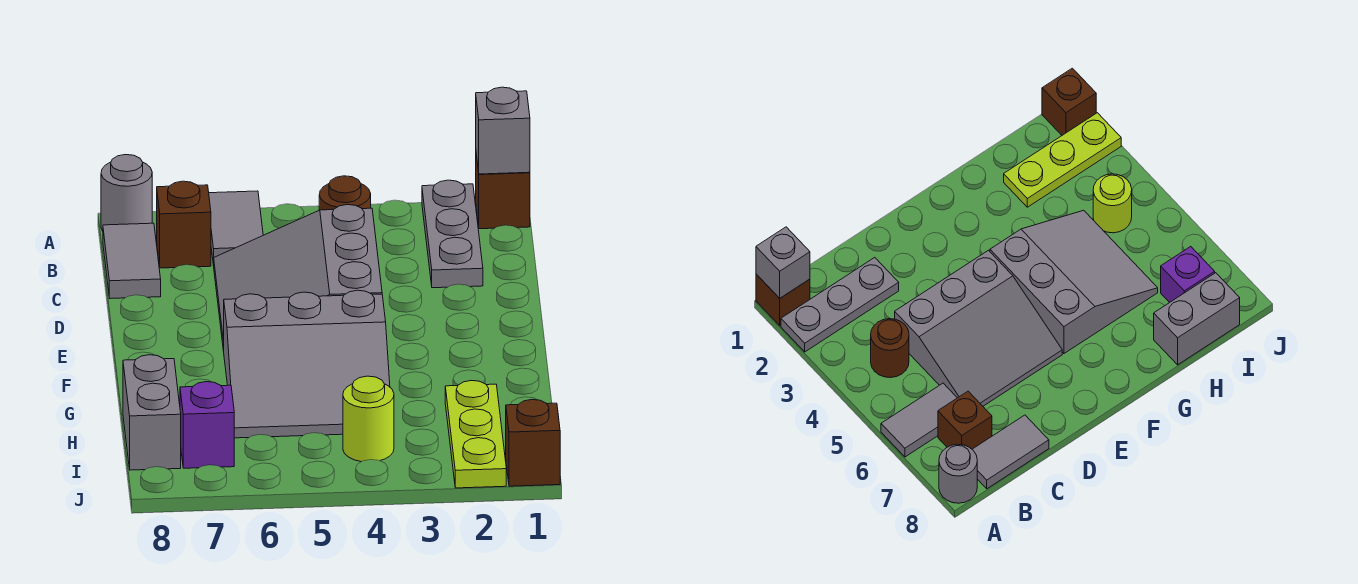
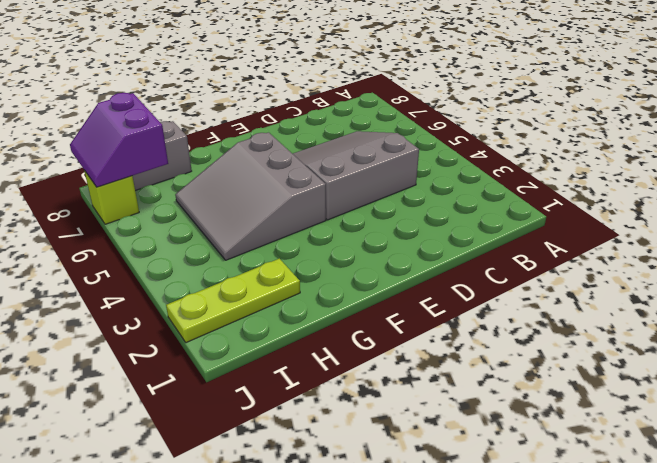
purple 2x2 slope [70,93,168,187] -> none
lime 1x1 brick [84,170,139,224] -> none
none -> brown 1x1 brick [476,155,530,229]
none -> grey 1x3 plate [422,180,483,288]
none -> grey 1x2 tile [209,191,263,266]

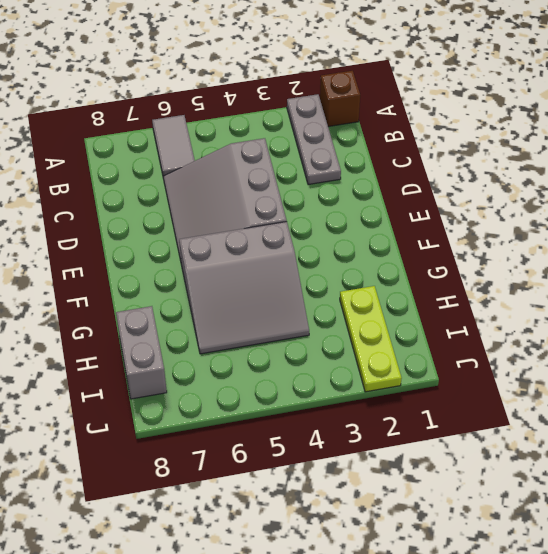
none -> grey 1x1 round brick [101,155,152,231]
none -> brown 1x1 round brick [319,176,371,210]
none -> brown 1x1 brick [157,181,211,268]

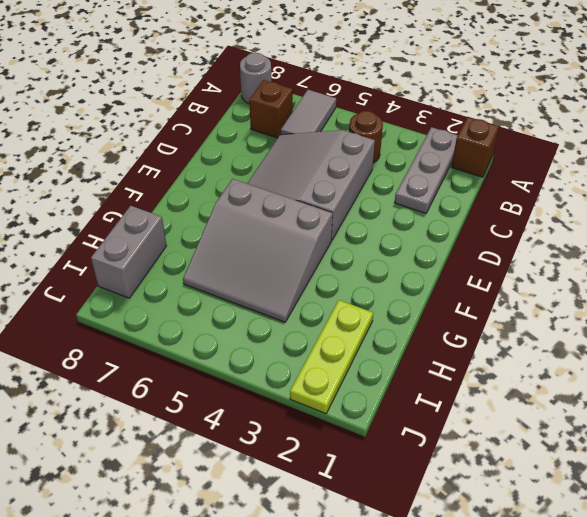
none -> grey 1x2 tile [103,223,161,299]
none -> lime 1x1 round brick [343,376,394,462]
none -> purple 1x1 brick [180,382,234,468]

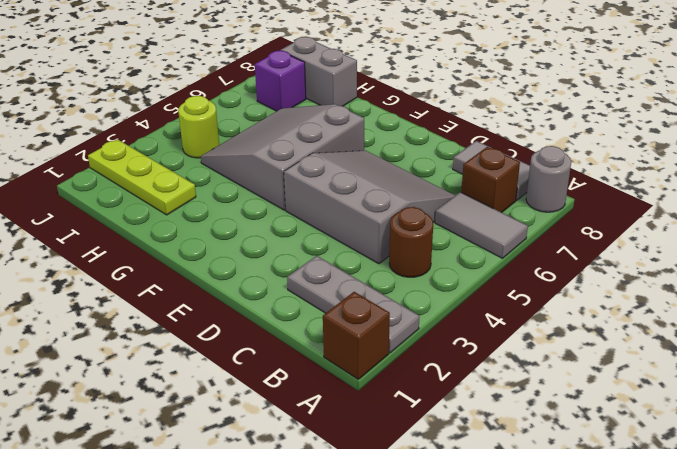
none -> brown 1x1 brick [506,400,560,486]
none -> grey 1x1 brick [476,87,530,174]

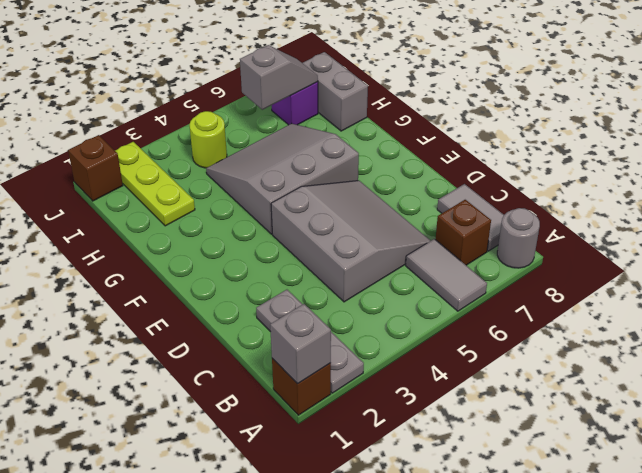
grey 1x2 slope [240,45,318,110] -> none
none -> brown 1x1 round brick [319,176,371,210]

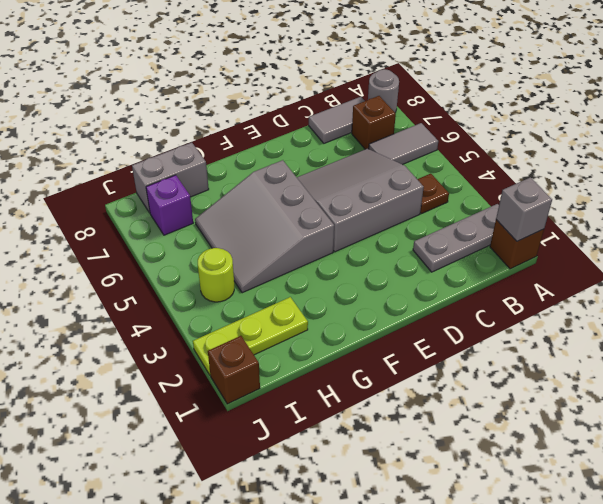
brown 1x1 plate [417,174,449,214] -> brown 1x1 round brick [319,176,371,210]

